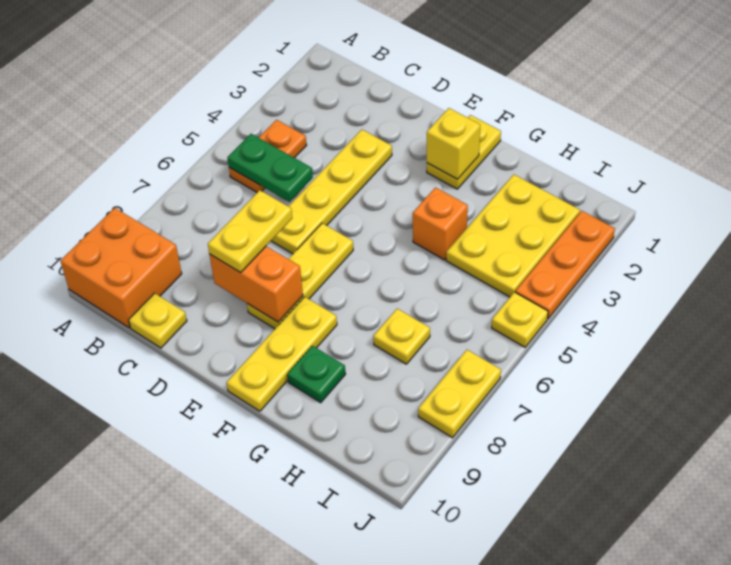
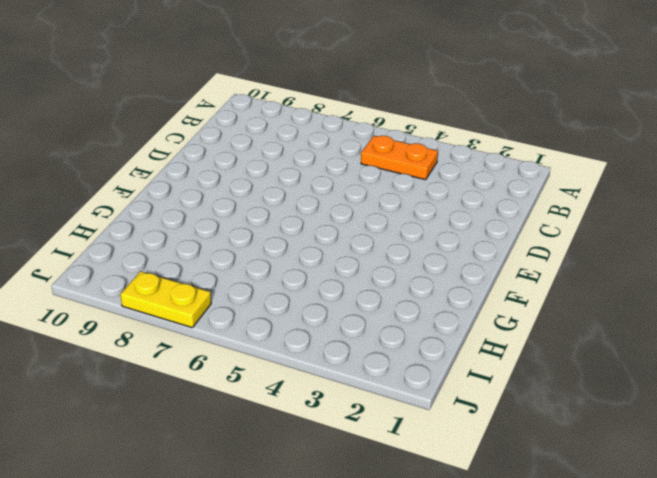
none -> orange 2x2 brick [60,208,182,328]
none -> yellow 1x1 plate [129,293,187,348]
none -> yellow 1x4 plate [271,130,392,254]

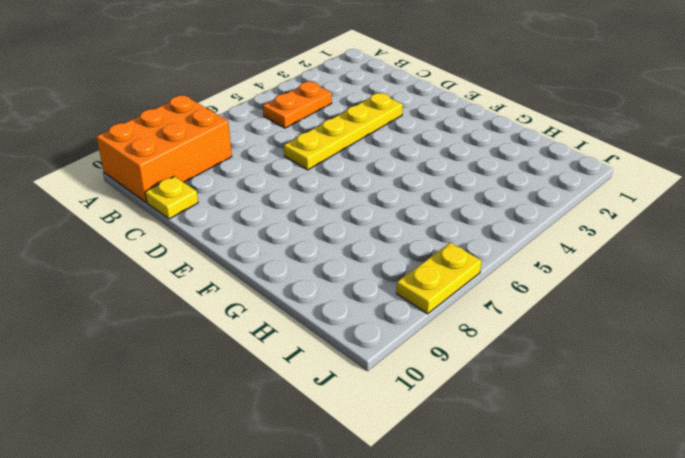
orange 2x3 brick [96,96,232,202] -> orange 2x2 brick [60,208,182,328]
none -> yellow 1x3 plate [247,223,353,329]
none -> yellow 1x2 plate [427,115,501,189]
none -> yellow 1x3 plate [227,297,337,411]

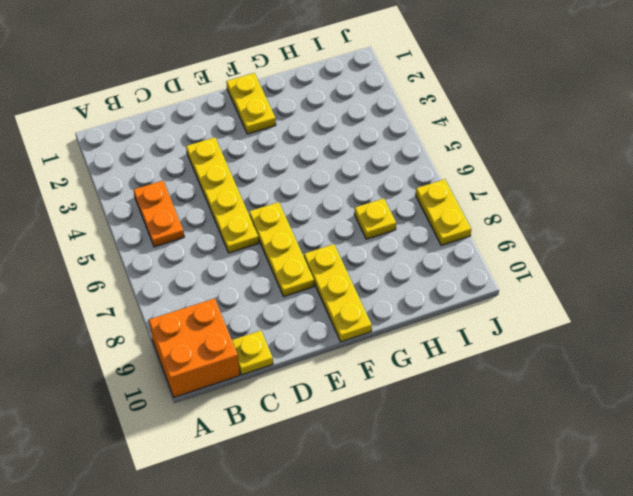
none -> orange 1x1 brick [413,188,468,260]
none -> green 1x1 plate [287,346,345,403]
none -> yellow 2x3 plate [446,175,580,297]

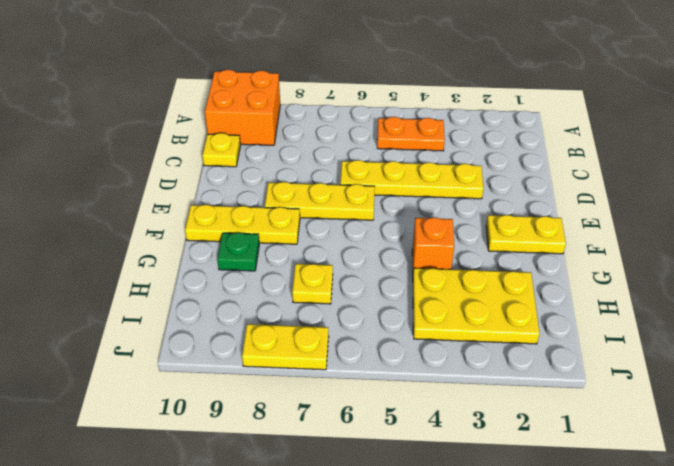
none -> orange 1x3 plate [515,211,615,319]
none -> yellow 1x1 plate [492,292,548,347]
none -> green 1x2 plate [227,134,313,202]

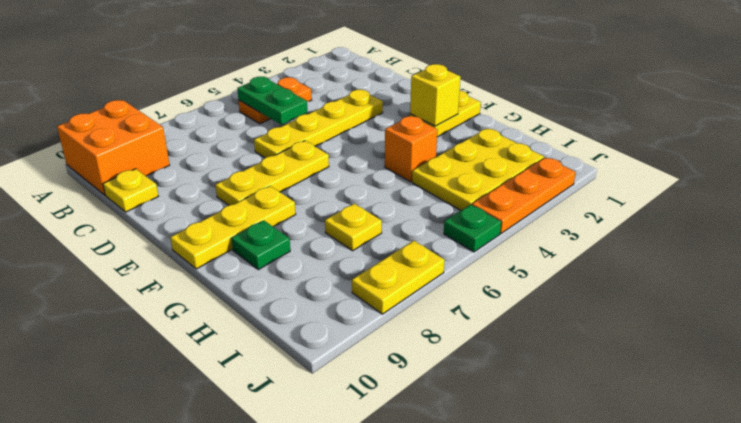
green 1x1 plate [444,205,501,252] -> yellow 1x1 plate [492,292,548,347]
none -> orange 1x2 brick [209,246,303,322]
none -> yellow 1x2 plate [208,190,292,273]

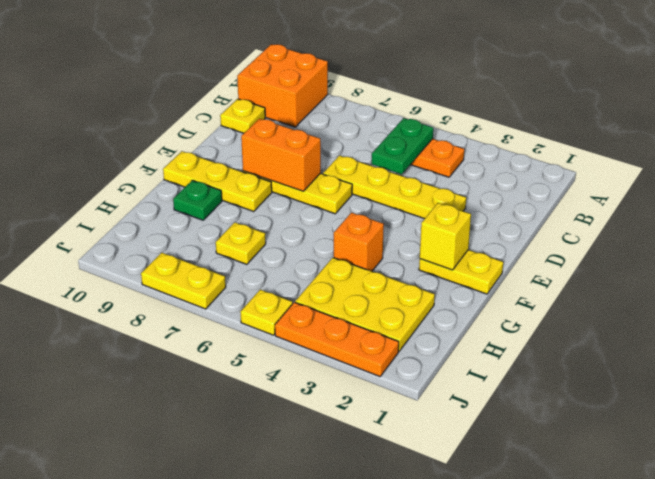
orange 1x2 brick [241,119,321,191] -> orange 1x2 brick turned to [209,246,303,322]
none -> yellow 1x2 plate [208,190,292,273]

